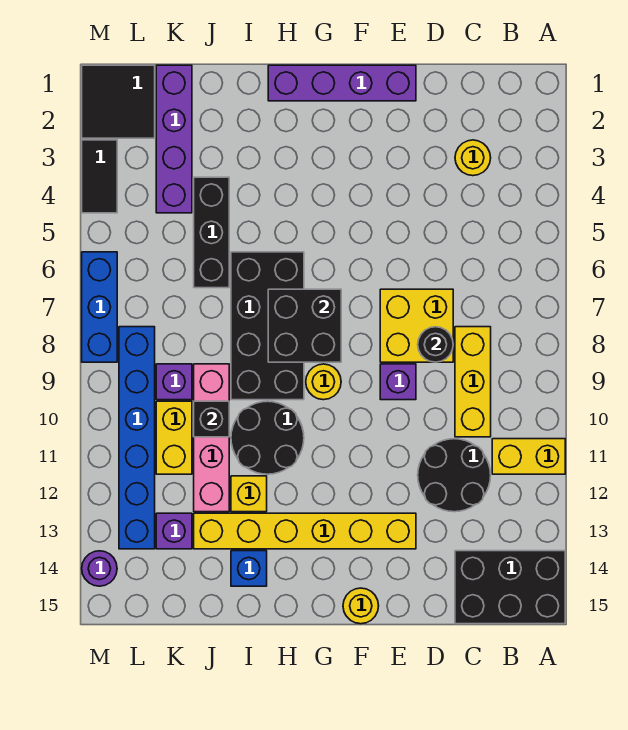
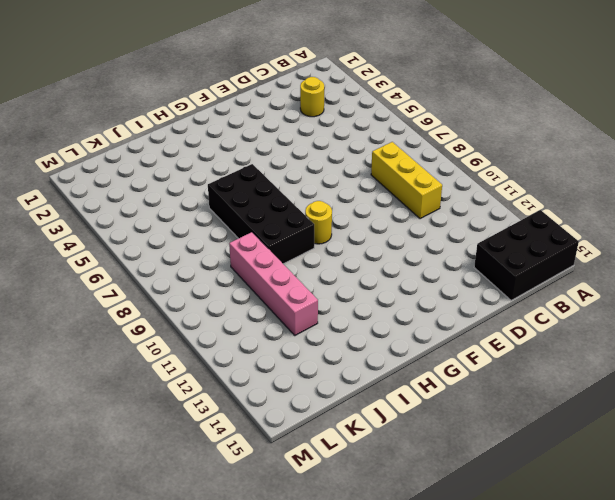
none -> yellow 1x2 brick [492,439,565,474]
none -> black 2x2 round brick [418,439,491,512]
none -> yellow 2x2 brick [380,289,453,362]

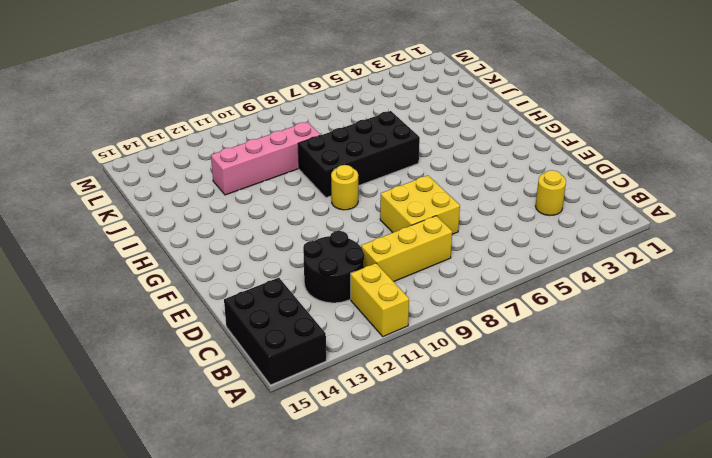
none -> purple 1x4 brick [268,65,416,101]
none -> purple 1x1 brick [380,364,416,400]
none -> yellow 1x6 brick [194,513,416,549]

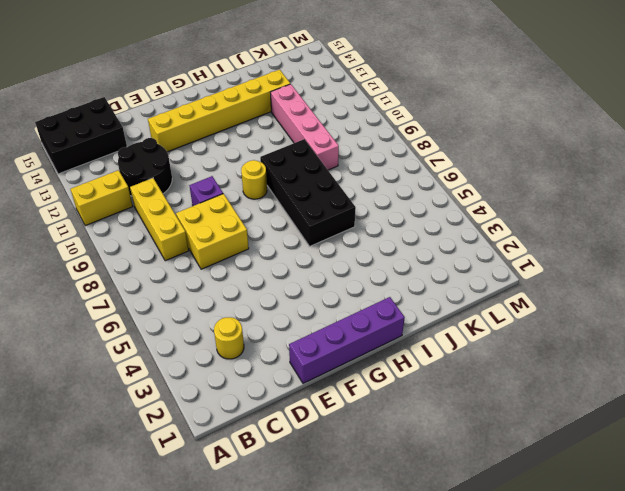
none -> yellow 1x1 round brick [343,588,379,624]
none -> black 2x2 round brick [231,401,304,474]
none -> yellow 1x1 brick [231,476,267,512]

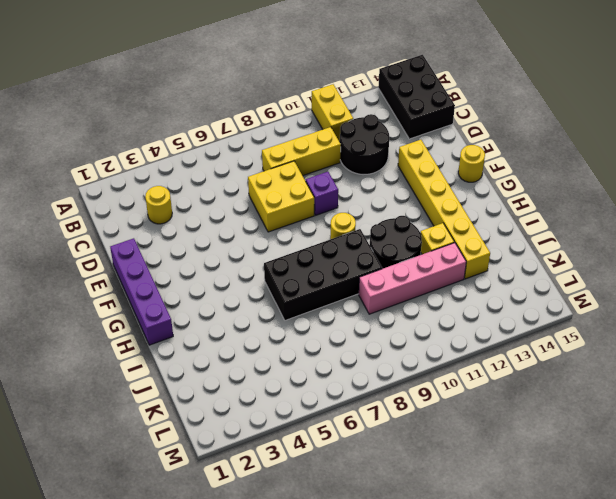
none -> blue 1x1 brick [231,551,267,586]
none -> black 1x3 brick [194,177,229,288]
none -> purple 1x4 brick [156,65,192,213]

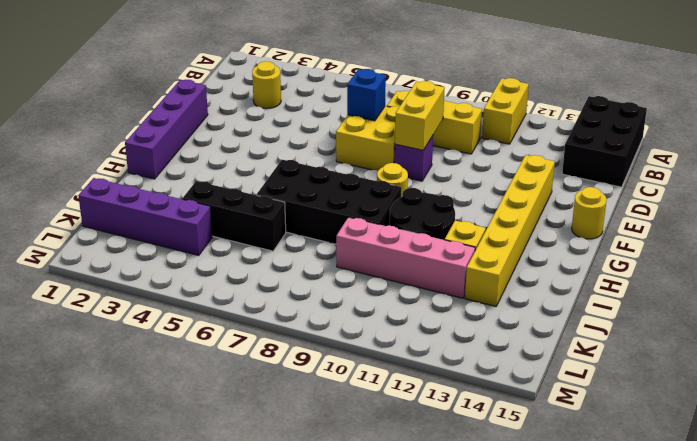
blue 1x1 brick [347,69,386,121] -> blue 1x1 brick moved to [231,551,267,586]
yellow 1x2 brick [395,81,445,150] -> yellow 1x2 brick turned to [156,401,192,474]
none -> black 2x2 round brick [418,439,491,512]
none -> purple 1x1 brick [156,364,192,400]
none -> purple 1x1 brick [156,513,192,549]

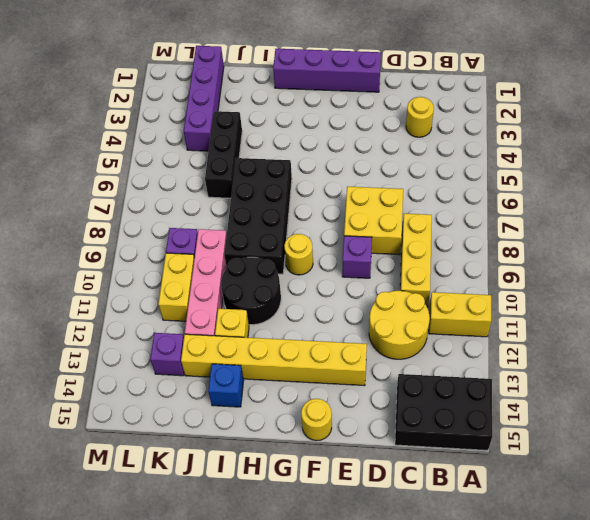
yellow 2x2 round brick [369,291,430,359] -> black 2x2 round brick [418,439,491,512]
none -> black 2x2 tile [82,65,155,138]
none -> blue 1x6 brick [119,327,155,549]
none -> black 1x2 tile [82,140,117,213]

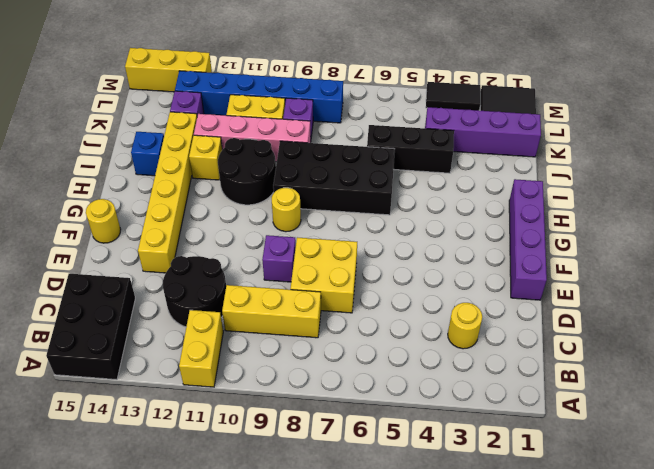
yellow 1x3 brick [125,48,212,92] -> purple 1x1 round brick [82,551,117,586]
none -> blue 1x3 brick [82,252,117,362]
none -> black 1x1 round brick [418,327,453,362]
none -> black 2x2 brick [268,289,341,362]

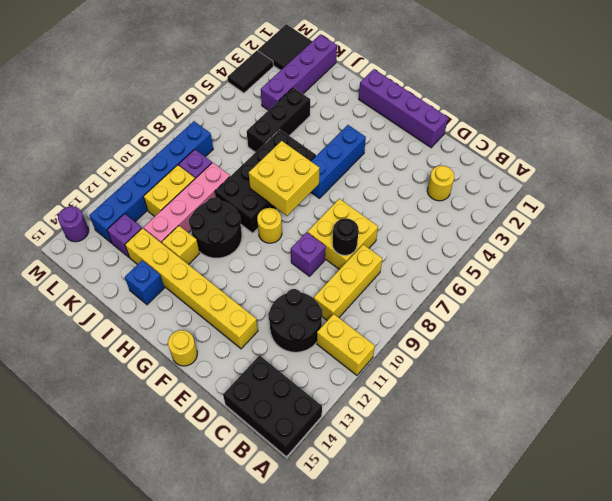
blue 1x3 brick [311,125,366,198] -> blue 1x3 brick moved to [82,252,117,362]
yellow 2x2 brick [249,141,319,216] -> black 2x2 brick [268,289,341,362]
none -> black 1x1 brick [194,401,229,437]

